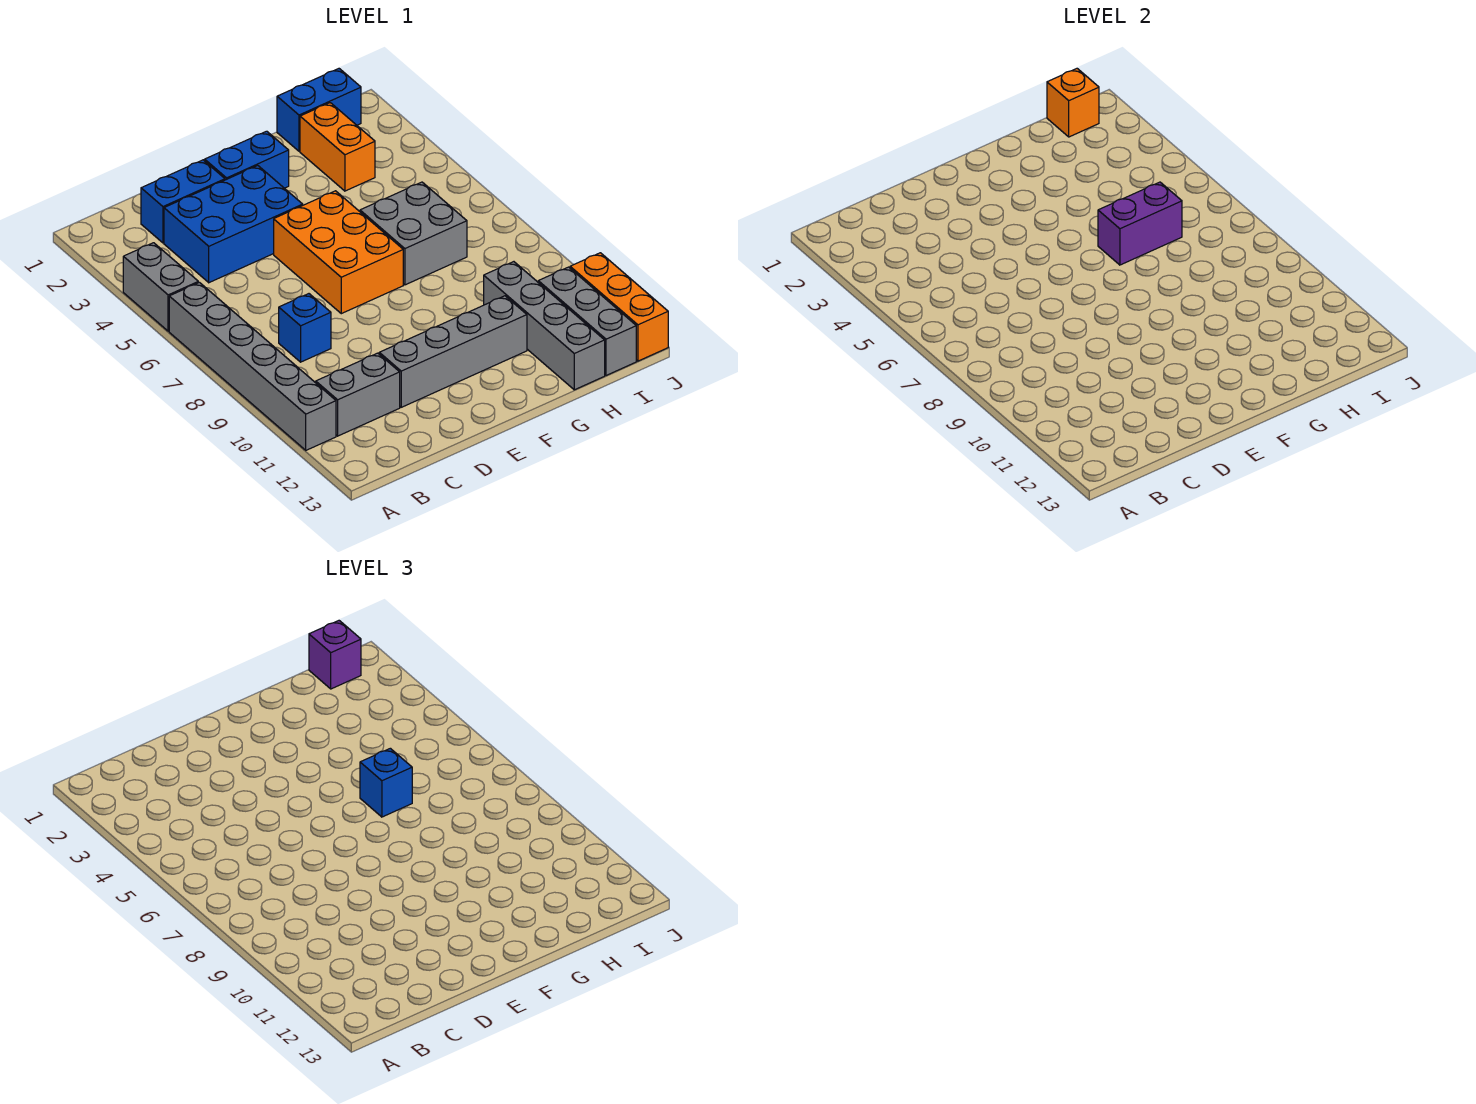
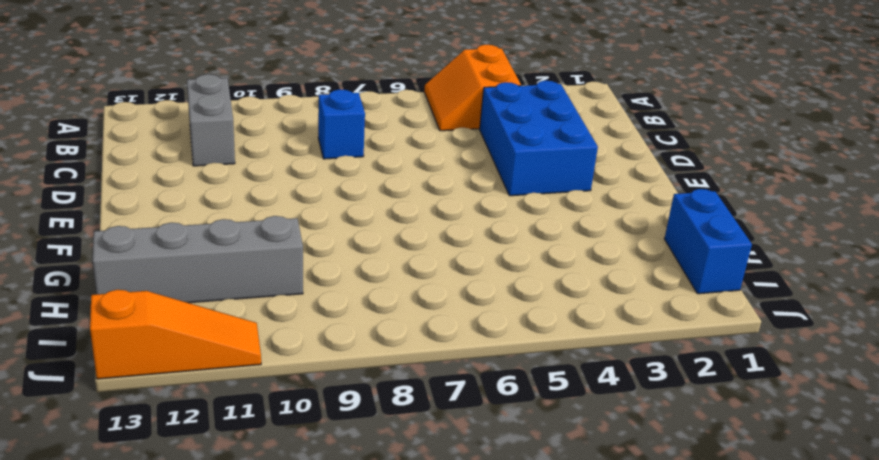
orange 2x2 slope [424,45,521,131] -> grey 1x2 brick [123,243,198,331]
orange 1x3 slope [90,290,261,379] -> orange 1x3 brick [570,253,668,361]
none -> grey 1x6 brick [169,282,336,450]
none -> blue 1x2 brick [141,160,225,243]
none -> grey 1x4 brick [379,296,527,407]

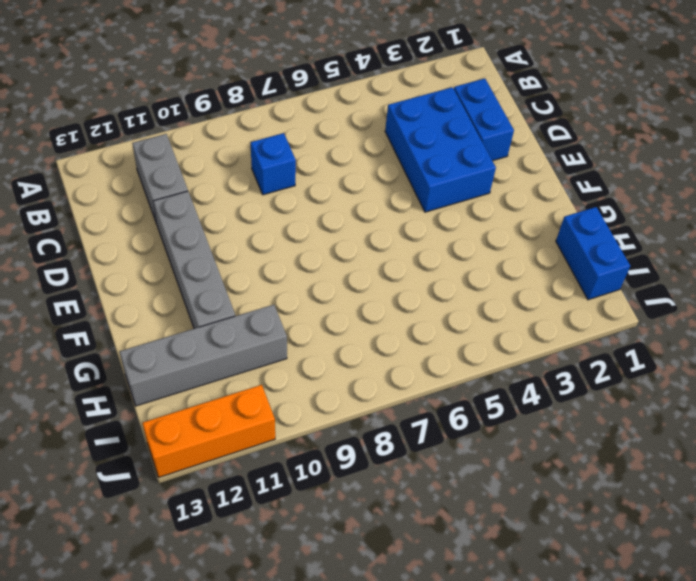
none -> grey 1x2 brick [123,243,198,331]
none -> grey 1x6 brick [169,282,336,450]
none -> blue 1x2 brick [205,131,289,188]

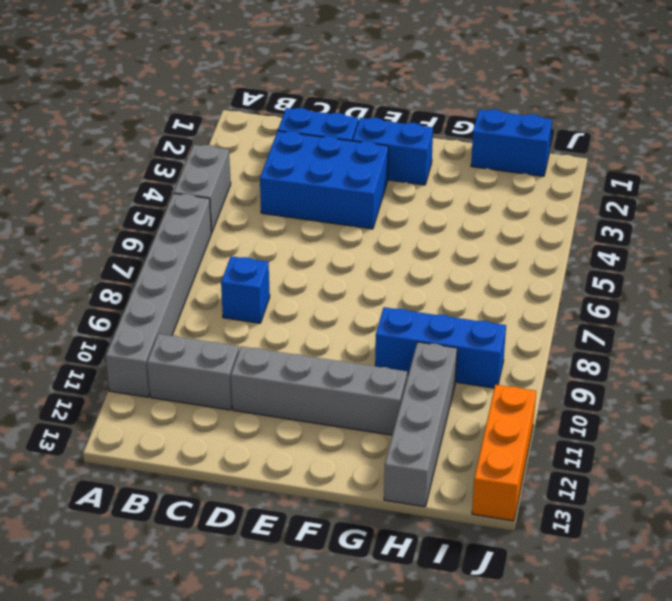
blue 1x3 brick [375,307,506,388] -> none
none -> orange 2x3 brick [274,191,403,314]
none -> grey 2x2 brick [360,182,467,285]
none -> orange 1x2 brick [300,103,375,191]

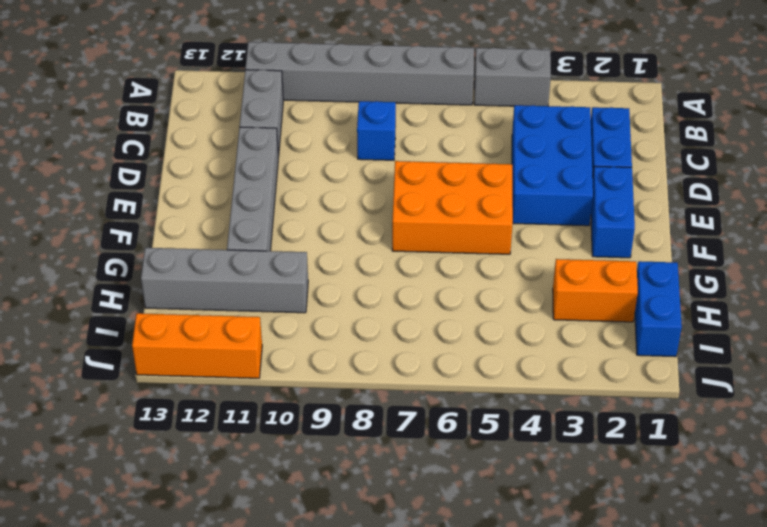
none -> grey 2x2 brick [360,182,467,285]
none -> grey 1x3 brick [538,267,636,375]
none -> purple 1x2 brick [1098,182,1182,265]

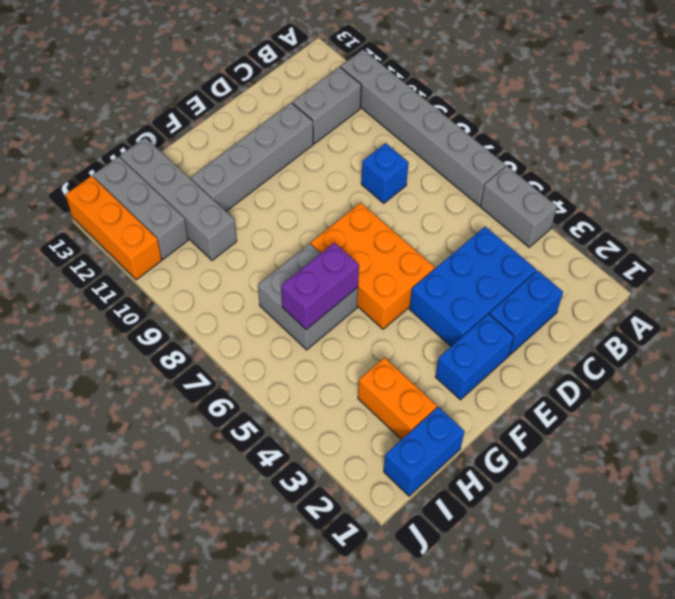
none -> orange 1x1 brick [1047,69,1099,137]
none -> blue 1x1 brick [360,748,412,817]
none -> purple 1x1 brick [309,621,361,689]

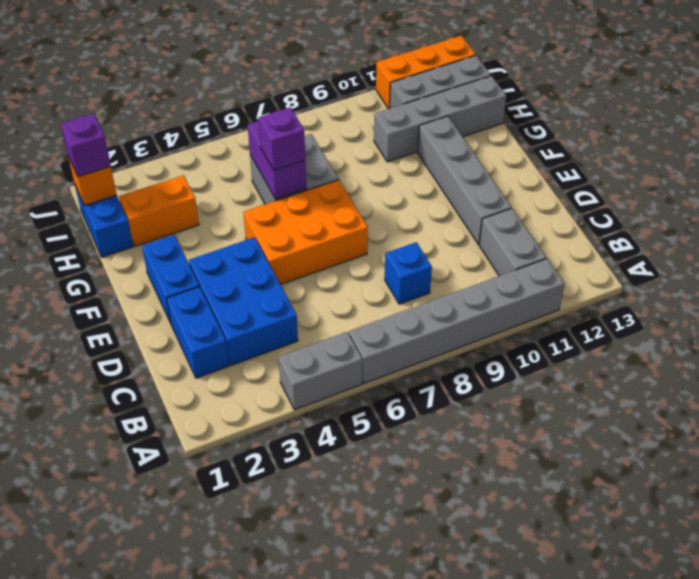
purple 1x1 brick [259,107,305,170] -> blue 1x1 brick [360,748,412,817]

